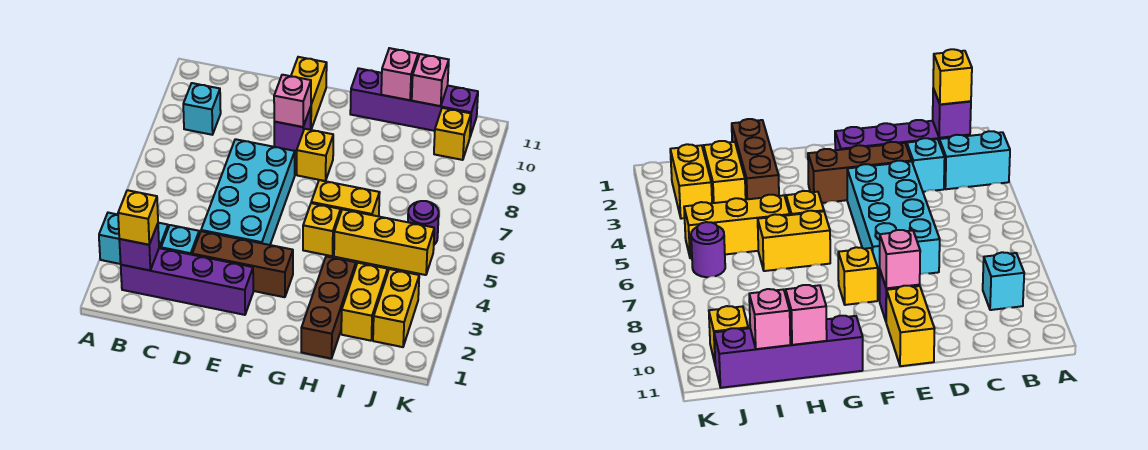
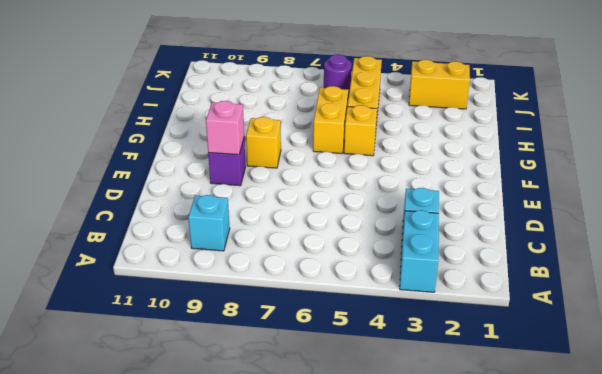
none -> purple 1x4 brick [121,248,253,315]
none -> brown 1x3 brick [192,231,293,297]
none -> cyan 2x4 brick [201,139,295,245]

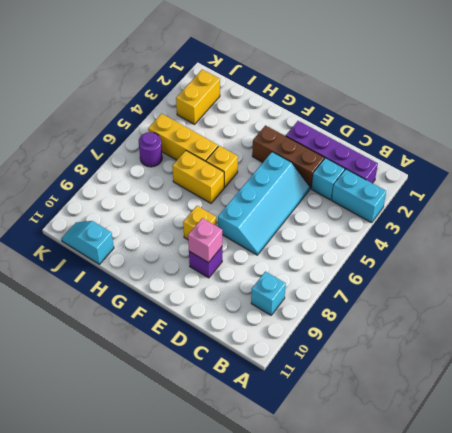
cyan 2x4 slope [218,152,310,255] -> cyan 2x4 brick [201,139,295,245]
cyan 1x2 slope [61,221,114,264] -> purple 1x4 brick [350,68,478,136]
none -> yellow 1x2 brick [291,57,327,129]
none -> brown 1x3 brick [301,256,356,359]
none -> yellow 1x2 brick [341,263,388,341]

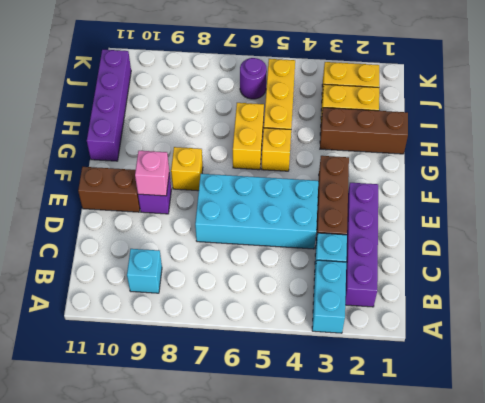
brown 1x2 brick [78,167,140,212] -> yellow 1x2 brick [291,57,327,129]
none -> yellow 1x1 brick [434,108,471,160]
none -> purple 1x1 brick [119,224,159,270]
none -> pink 1x1 brick [381,48,418,100]

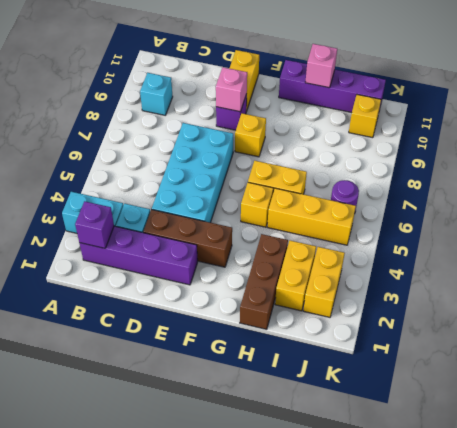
none -> pink 1x1 brick [412,54,449,106]
none -> yellow 1x1 brick [118,190,158,245]

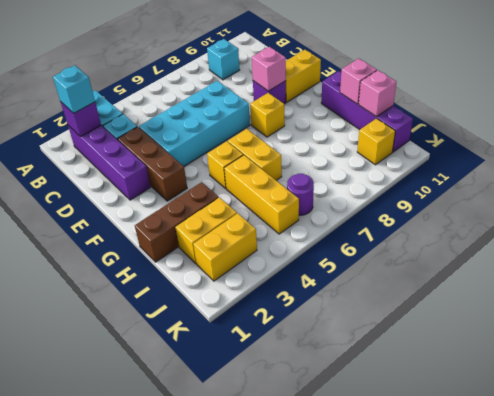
cyan 1x1 brick [53,65,95,113] -> yellow 1x1 brick [118,190,158,245]

